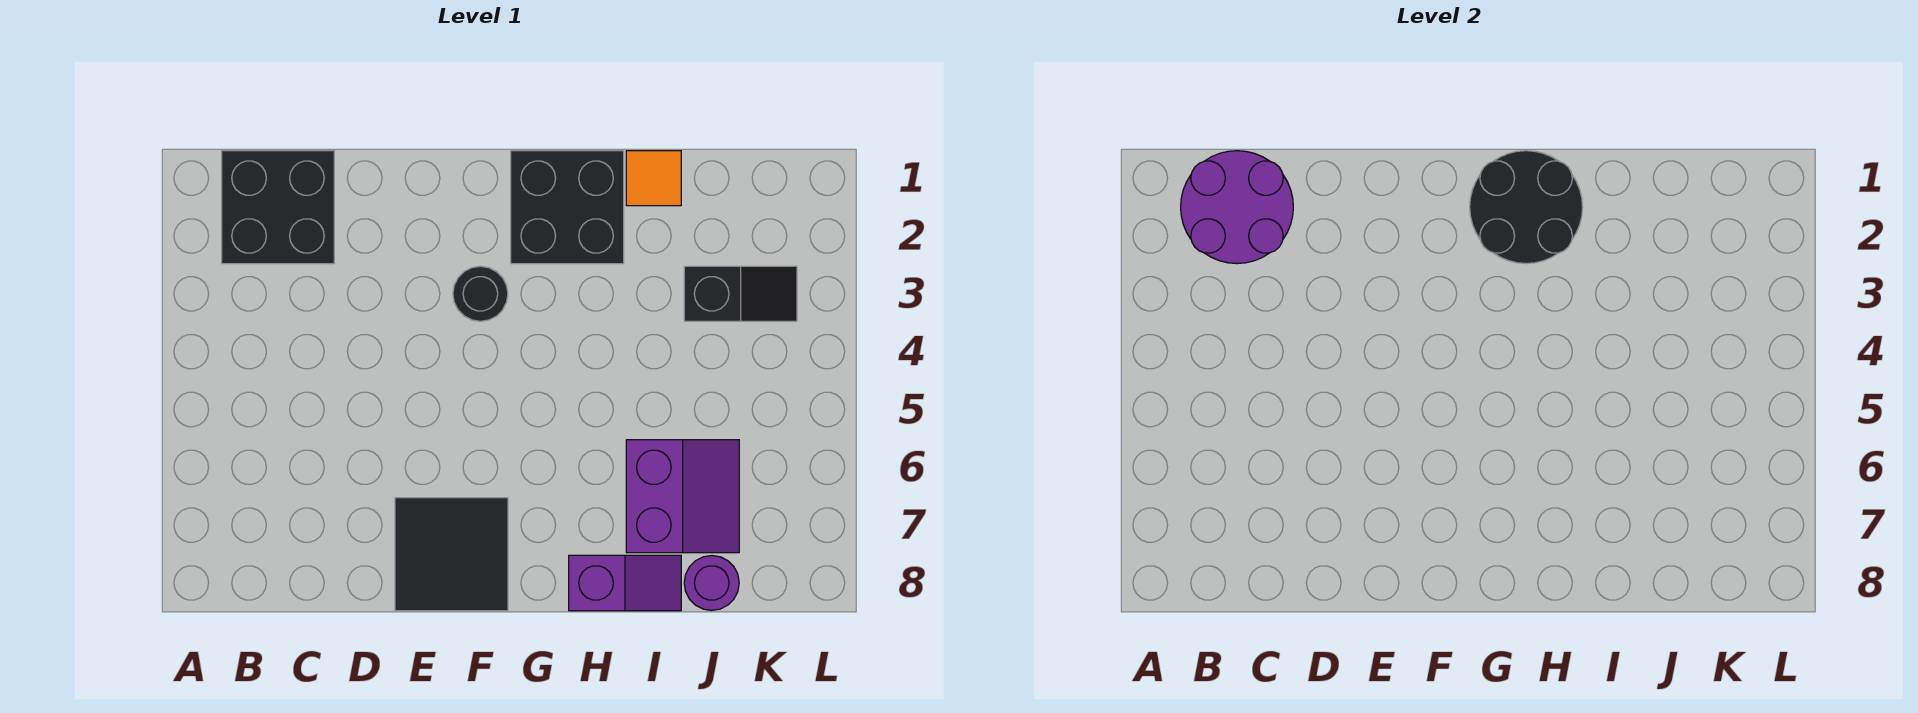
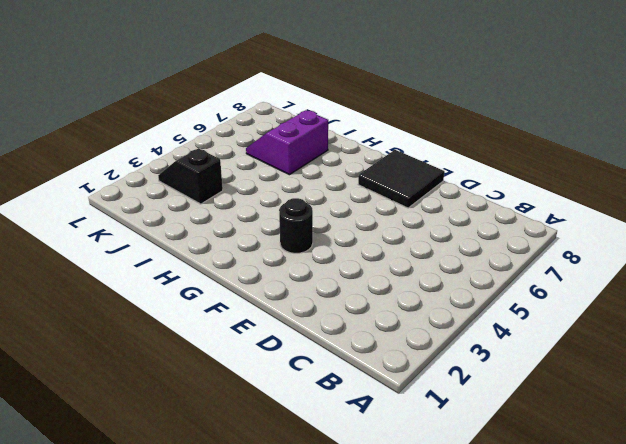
none -> black 2x2 brick [222,151,334,264]
none -> black 2x2 brick [511,151,624,264]

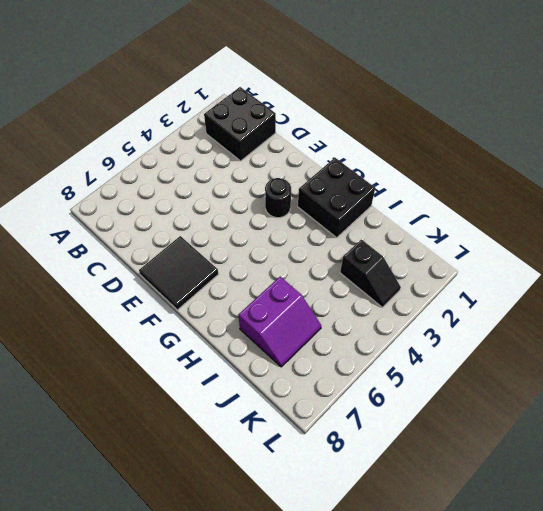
none -> purple 1x2 slope [569,555,681,611]
none -> orange 1x1 tile [626,151,681,206]

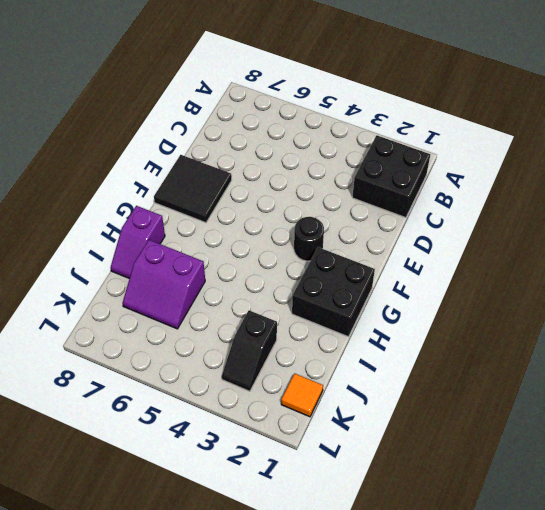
orange 1x1 tile [281,374,323,417] -> orange 1x1 tile moved to [626,151,681,206]
none -> purple 1x1 round brick [684,556,739,610]
none -> purple 2x2 round brick [1181,151,1293,264]

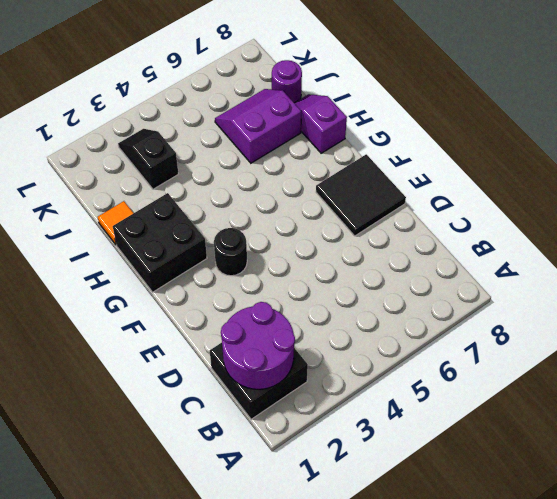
none -> black 2x2 round brick [1470,151,1583,264]

